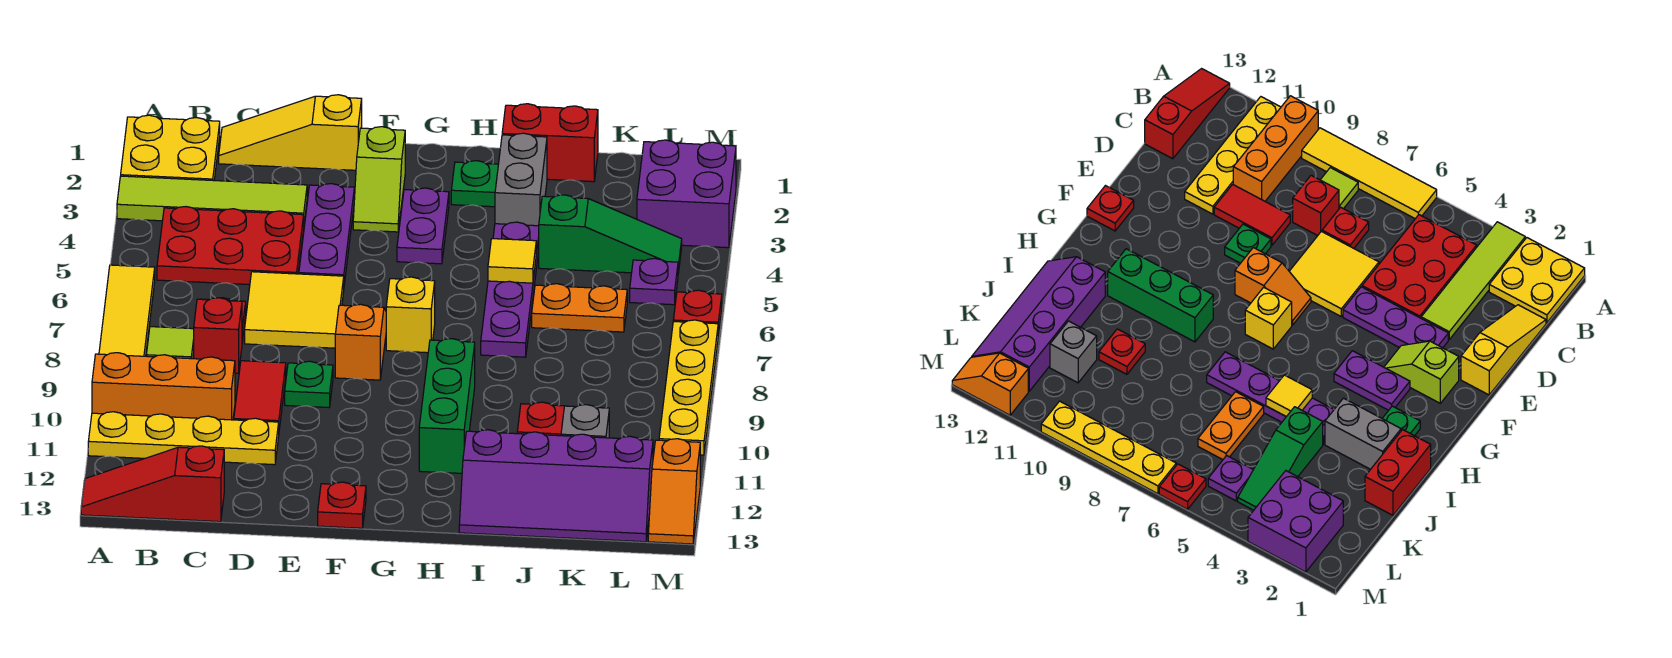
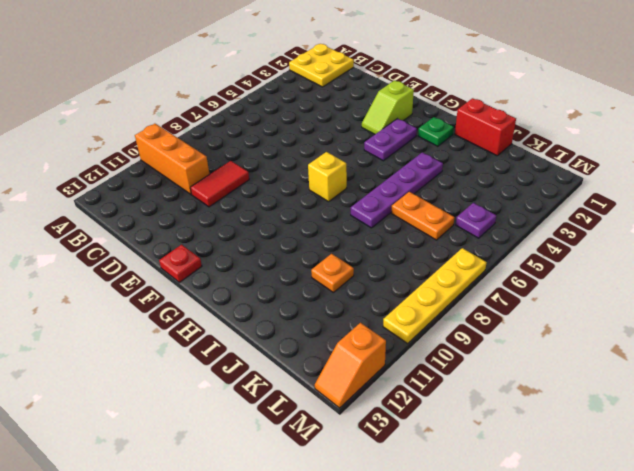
orange 1x1 plate [311,254,354,292] -> red 1x1 plate [517,402,564,436]
none -> lime 1x4 tile [117,176,307,221]
none -> yellow 1x4 tile [99,265,155,356]
none -> yellow 1x4 plate [88,412,279,465]
none -> red 1x3 slope [81,446,224,522]

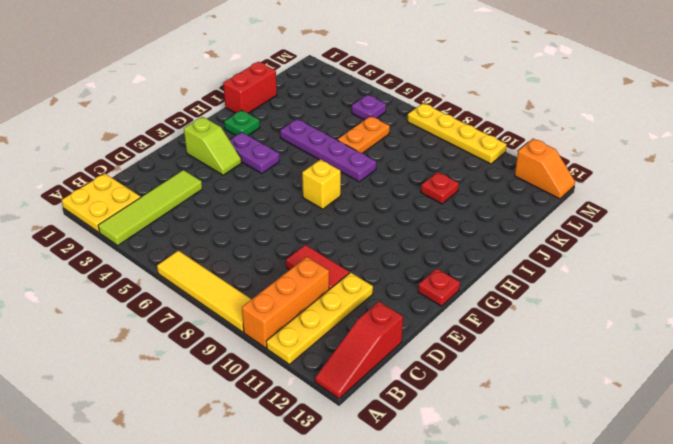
none -> red 2x3 plate [157,207,304,285]
none -> lime 1x1 tile [146,327,194,359]
none -> yellow 1x3 slope [219,95,362,170]
none -> red 1x1 plate [1322,207,1369,248]

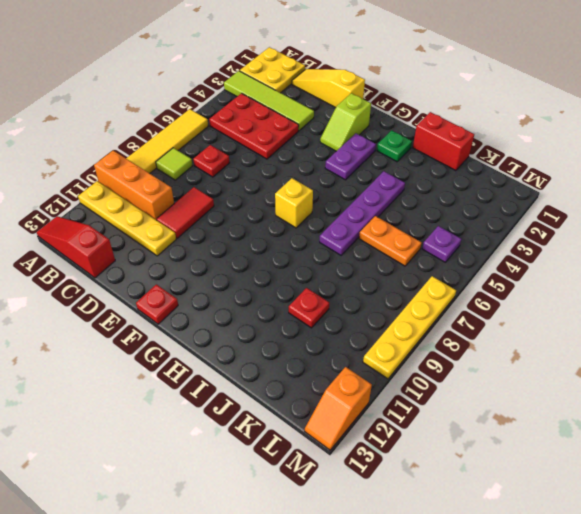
none -> red 1x1 brick [194,298,242,373]
none -> yellow 2x2 tile [245,272,344,348]
none -> purple 1x3 plate [299,184,354,284]
none -> green 1x1 plate [285,361,333,408]

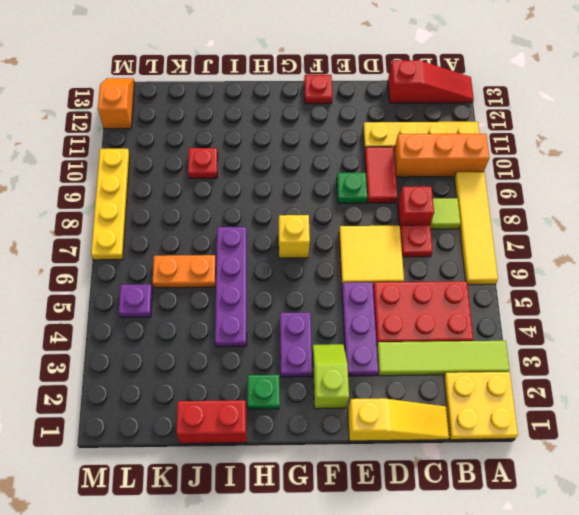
none -> orange 1x2 slope [335,304,386,380]
none -> green 1x3 brick [419,339,475,473]
none -> grey 1x2 brick [495,133,547,226]
none -> purple 2x4 slope [459,430,653,542]

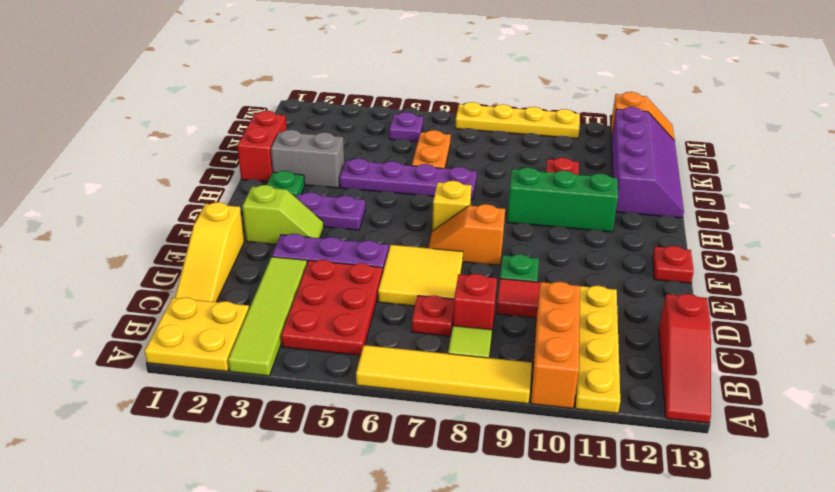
none -> green 1x3 slope [539,195,682,273]
none -> grey 1x1 brick [561,405,609,438]
none -> purple 2x2 brick [637,140,736,248]
none -> red 1x1 plate [673,290,722,336]

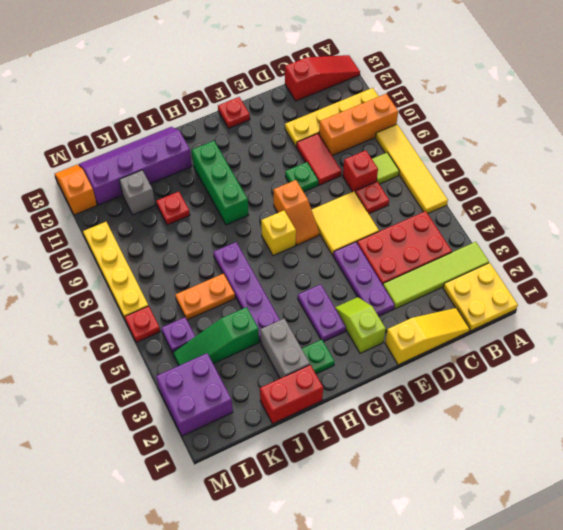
none -> yellow 1x1 tile [488,239,536,283]

